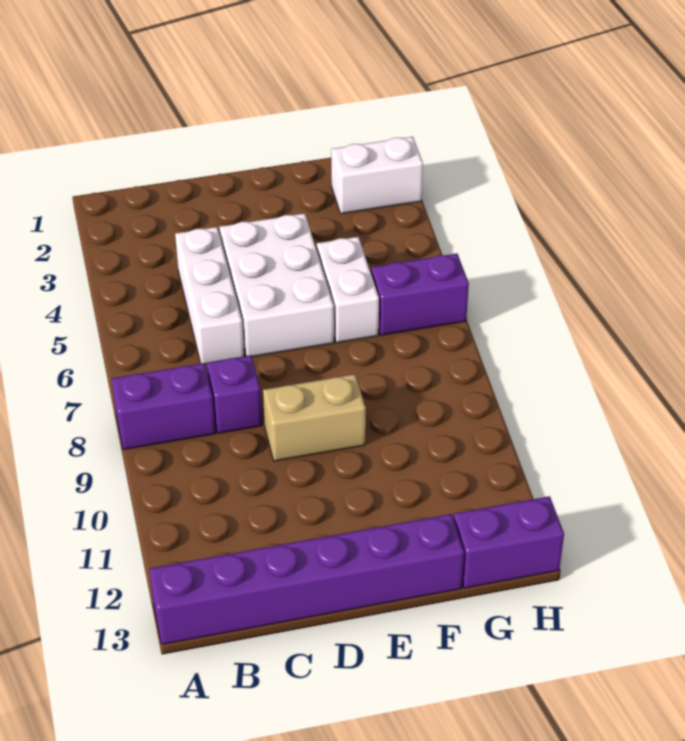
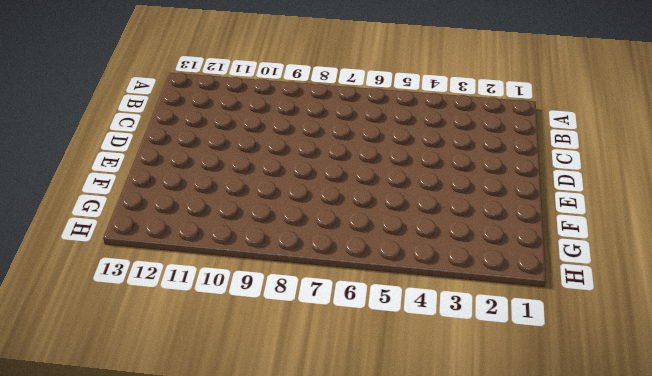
none -> purple 1x2 brick [112,363,215,450]
none -> purple 1x6 brick [149,514,464,644]

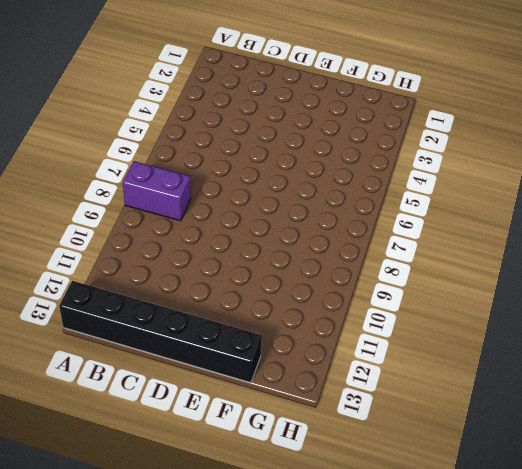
black 1x6 brick [59,281,262,383] -> purple 1x6 brick [149,514,464,644]
none -> white 1x3 brick [175,227,244,364]
none -> purple 1x1 brick [207,355,262,433]

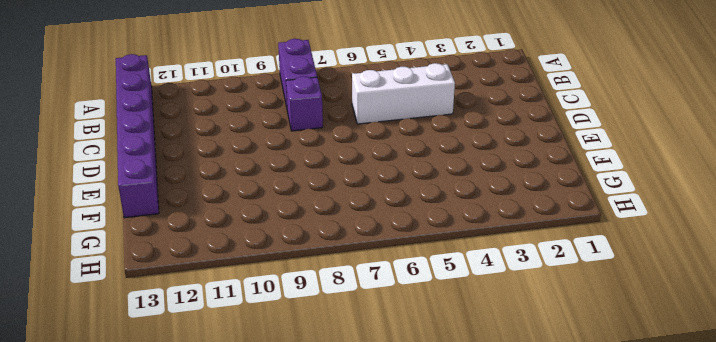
none -> white 2x3 brick [220,213,334,357]
none -> tan 1x2 brick [263,374,366,461]

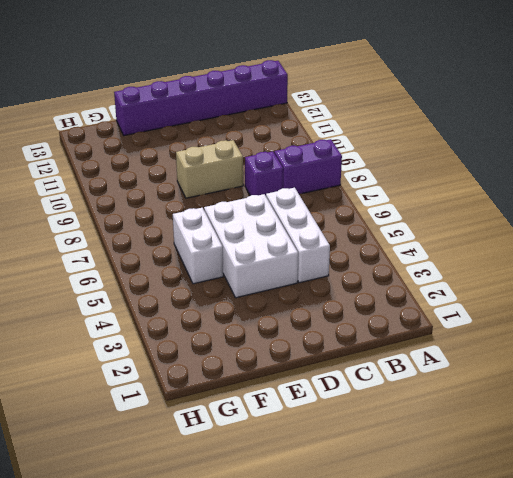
none -> white 1x2 brick [331,137,423,214]
none -> purple 1x2 brick [371,254,469,335]

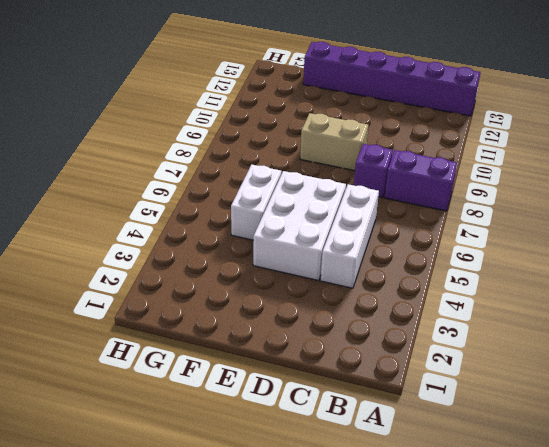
none -> white 1x2 brick [331,137,423,214]
none -> purple 1x2 brick [371,254,469,335]

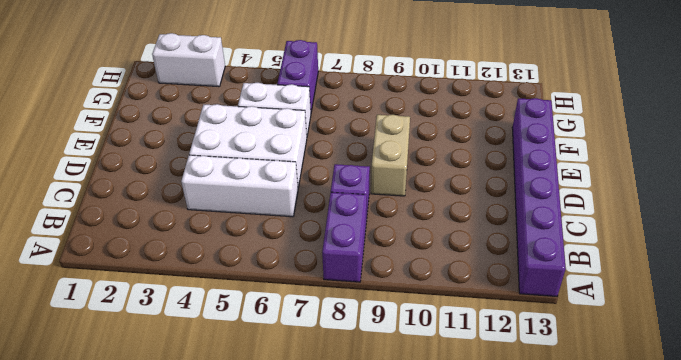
white 1x2 brick [152,33,225,87] -> white 1x2 brick turned to [331,137,423,214]
none -> purple 1x2 brick [453,496,564,588]

